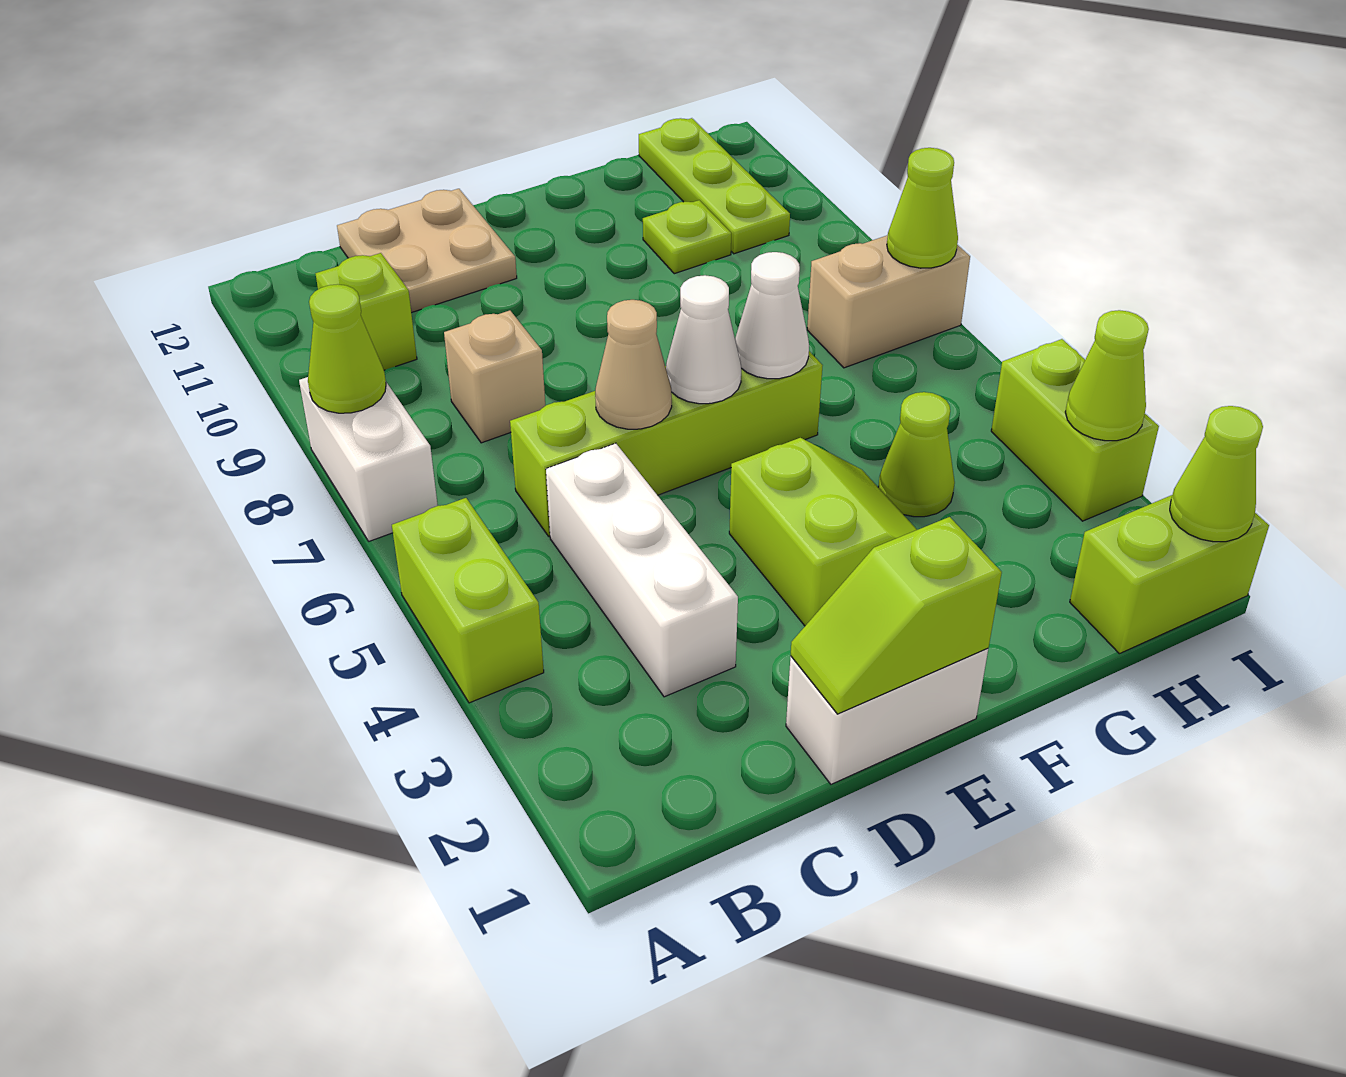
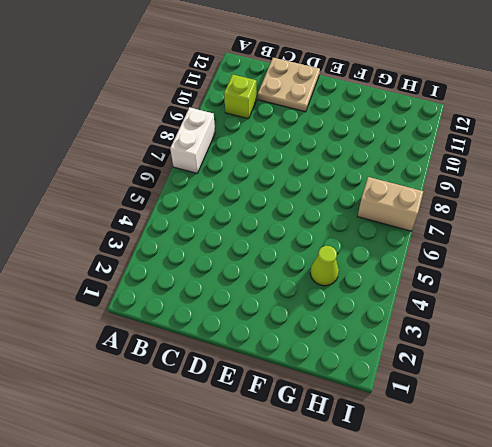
none -> lime 1x2 brick [392,498,544,703]
none -> white 1x3 brick [546,443,738,697]
none -> lime 1x4 brick [510,351,823,536]

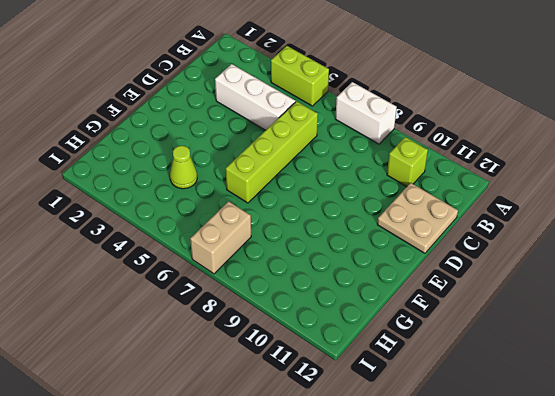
none -> tan 1x1 brick [444,310,545,443]
none -> white 1x2 brick [786,648,988,784]
none -> lime 2x2 slope [729,438,917,626]

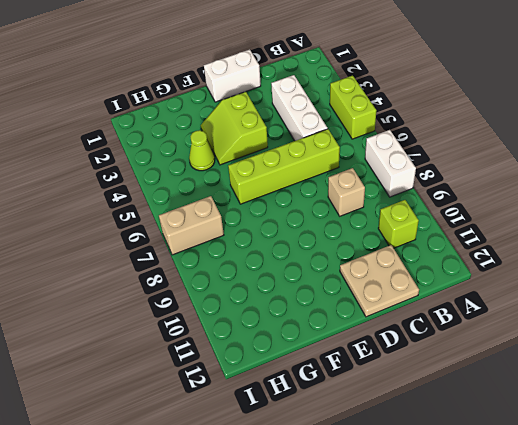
none -> lime 1x1 plate [643,200,731,274]
none -> lime 1x2 brick [1070,495,1269,654]
none -> lime 1x3 plate [639,118,790,254]

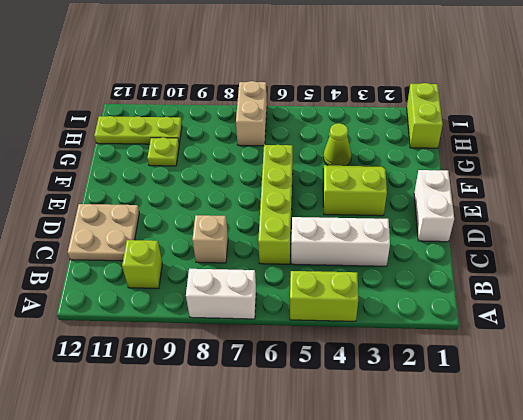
none -> lime 1x2 brick [991,339,1159,521]
none -> lime 1x1 cone [308,284,386,413]
none -> lime 1x2 slope [791,517,1002,714]

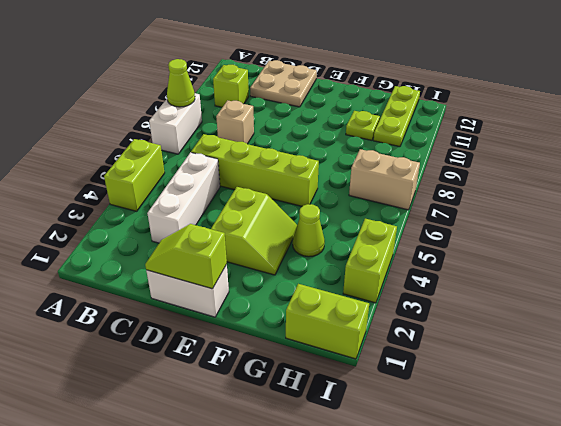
none -> tan 1x1 cone [595,300,672,429]
none -> white 1x1 cone [666,275,741,404]
none -> white 1x1 cone [735,252,809,379]

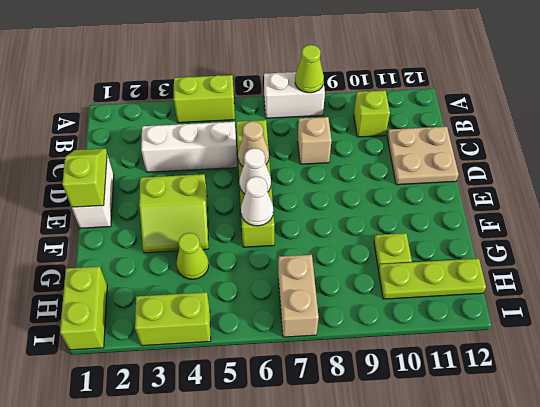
none -> lime 1x1 cone [1170,406,1263,542]
none -> lime 1x1 cone [1065,310,1149,441]
none -> lime 1x1 cone [887,148,958,268]

